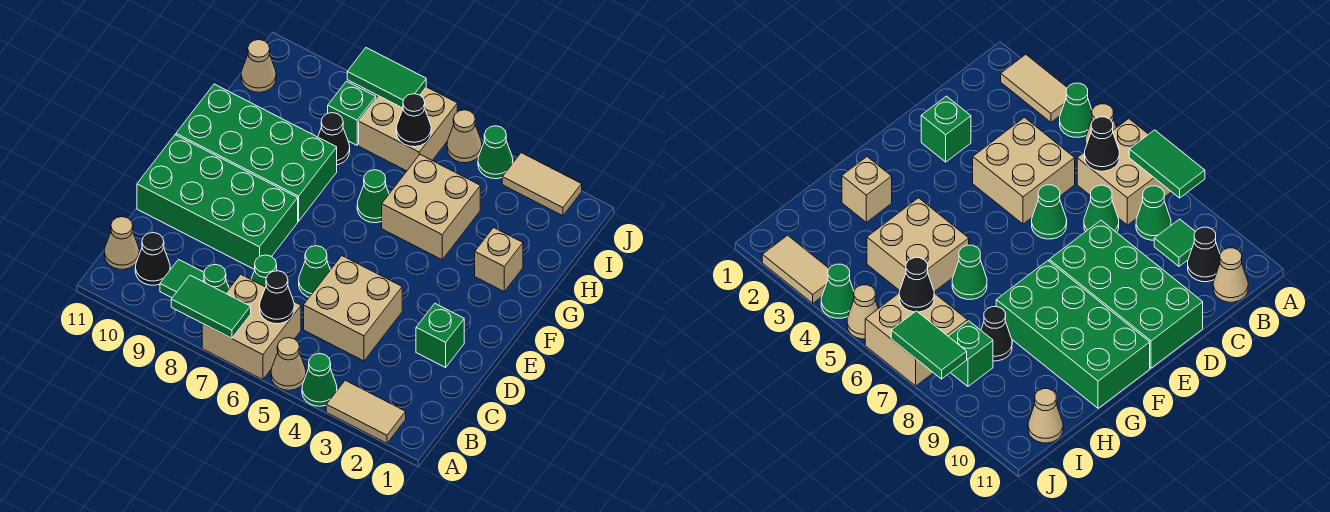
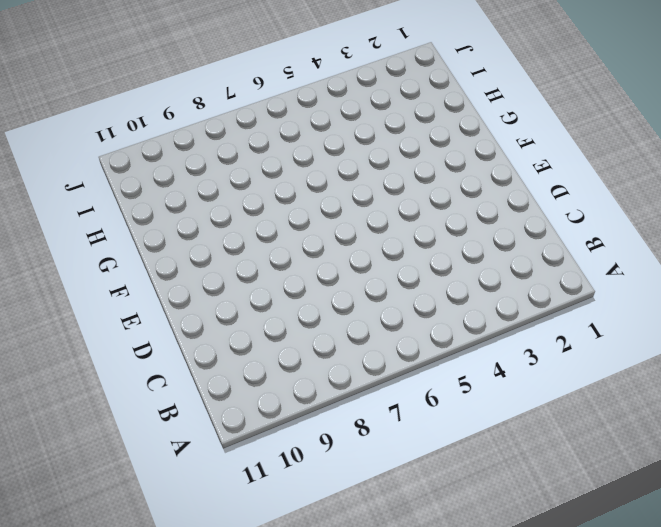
none -> tan 1x2 tile [326,380,406,443]
none -> green 1x1 cone [302,354,337,406]
none -> tan 1x1 cone [271,338,306,390]

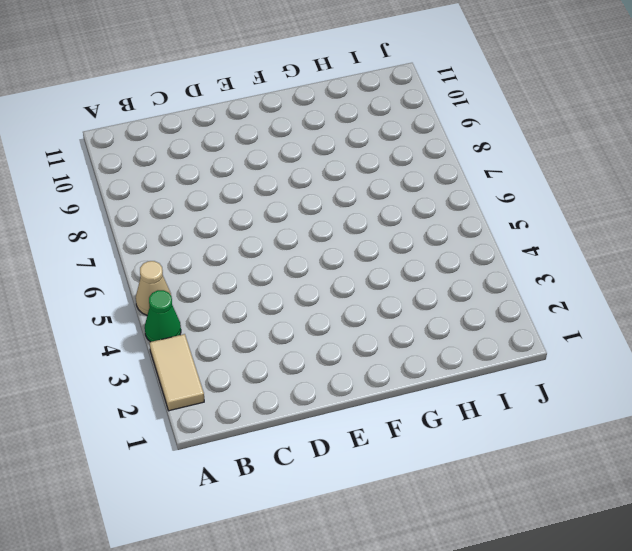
none -> tan 2x2 brick [202,274,301,380]
none -> green 1x1 cone [203,264,229,293]
none -> green 1x1 tile [160,259,204,298]

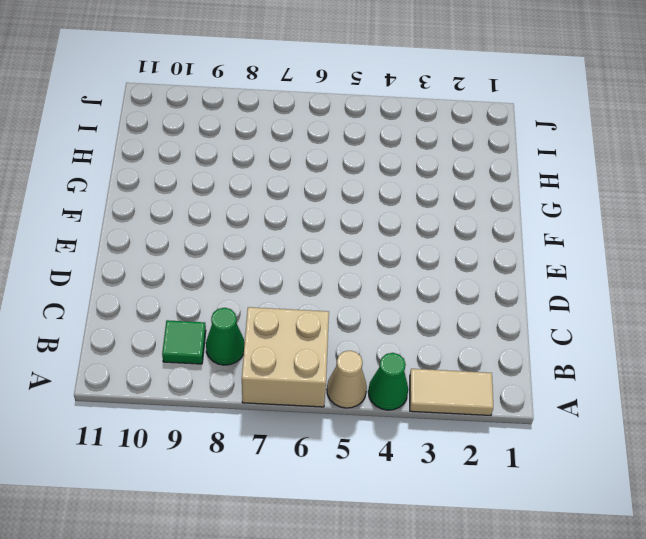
none -> black 1x1 cone [135,233,170,285]
none -> tan 1x1 cone [104,217,139,269]
none -> tan 2x2 brick [304,256,402,361]

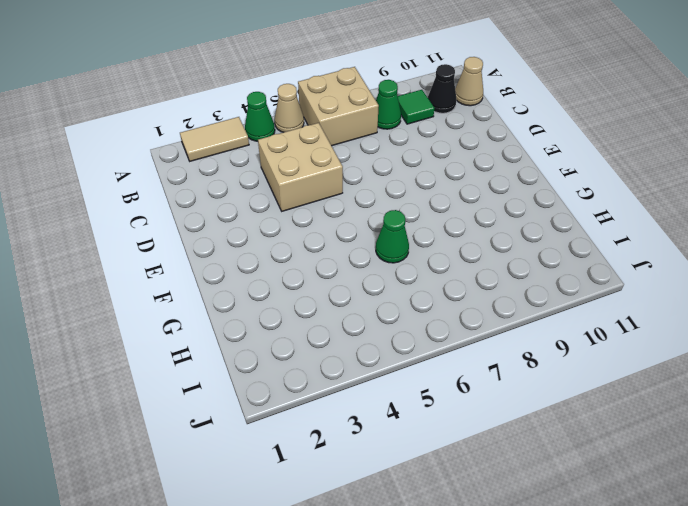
none -> green 1x1 cone [251,255,277,287]
none -> green 1x1 brick [416,304,464,367]
none -> green 1x1 cone [299,246,330,297]

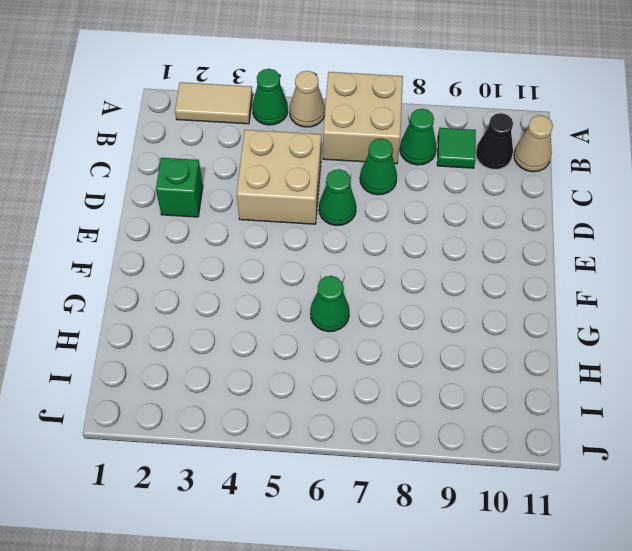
none -> green 2x4 brick [137,135,298,270]
none -> green 2x4 brick [176,84,337,221]
none -> tan 1x1 brick [475,228,523,291]

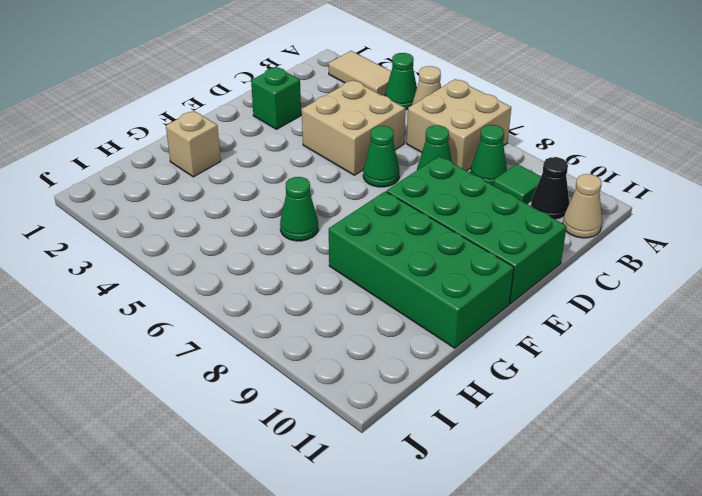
none -> tan 2x2 brick [382,155,480,260]
none -> black 1x1 cone [318,113,350,165]
none -> tan 2x2 brick [359,87,457,171]

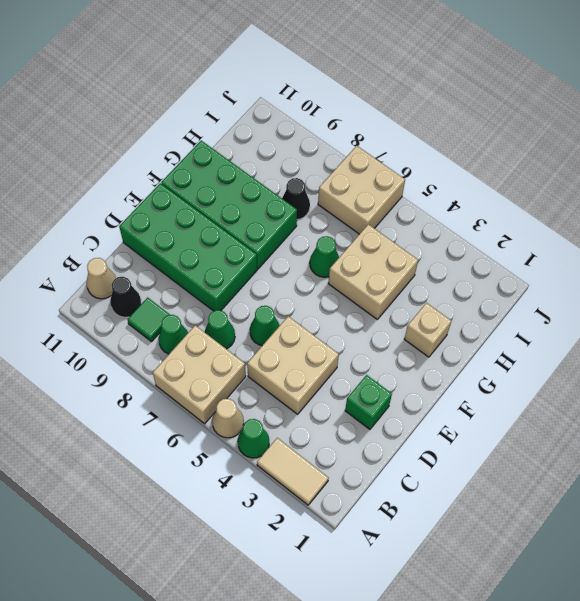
none -> green 1x1 brick [328,81,376,145]
none -> tan 1x1 cone [241,40,276,92]
none -> tan 1x2 tile [502,153,582,216]

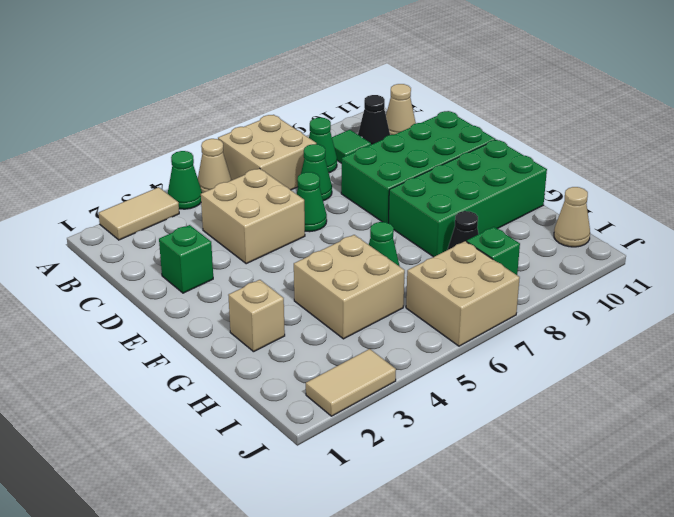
none -> green 1x1 cone [478,126,513,179]
none -> tan 1x1 cone [447,110,482,163]
none -> green 1x2 tile [171,275,251,338]

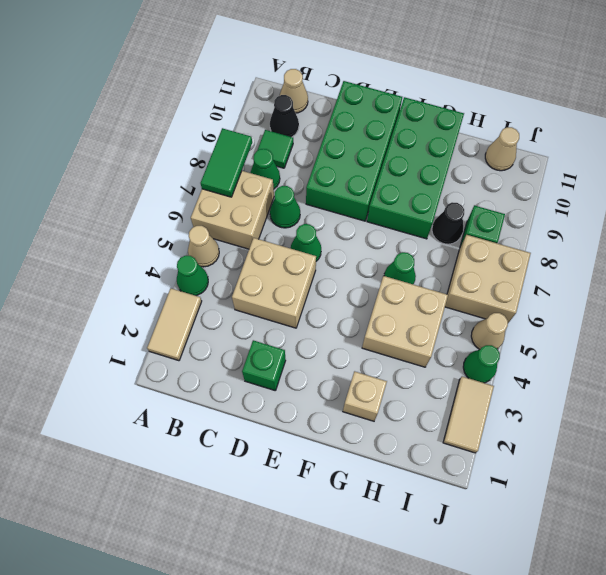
none -> black 1x1 cone [260,271,294,324]
none -> black 1x1 cone [396,94,431,147]
none -> green 1x2 tile [347,48,426,108]

